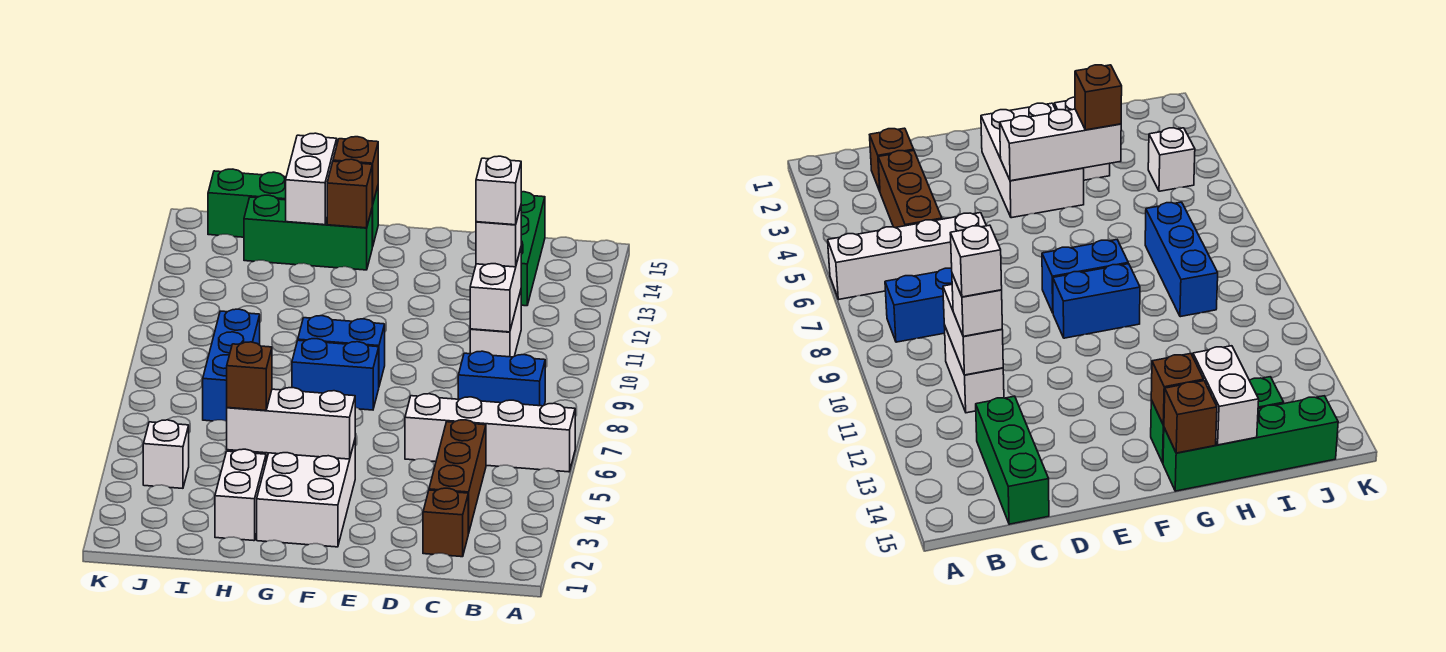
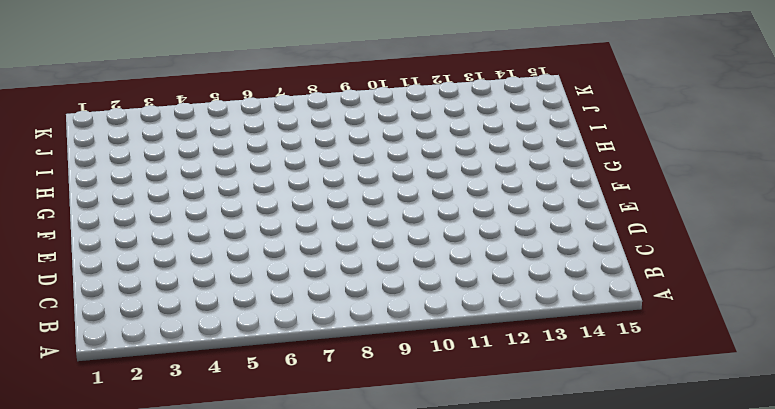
none -> white 1x4 brick [405,394,575,472]
none -> blue 1x2 brick [458,351,545,406]
none -> brown 1x1 brick [423,488,468,557]

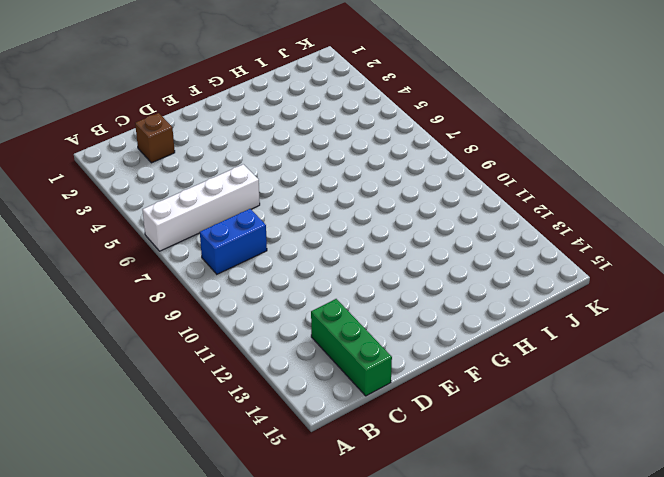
none -> brown 1x3 brick [429,420,486,534]
none -> white 1x2 brick [470,291,521,357]
none -> white 2x3 brick [257,440,355,547]

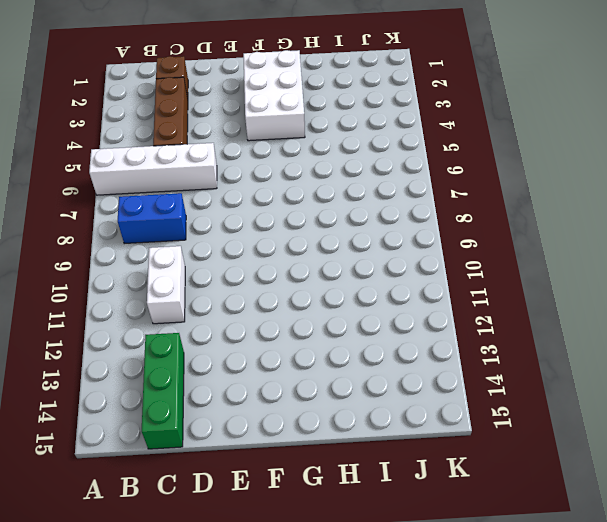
none -> blue 1x2 brick [292,339,379,410]
none -> blue 1x2 brick [298,316,385,386]
none -> green 1x3 brick [244,195,372,270]

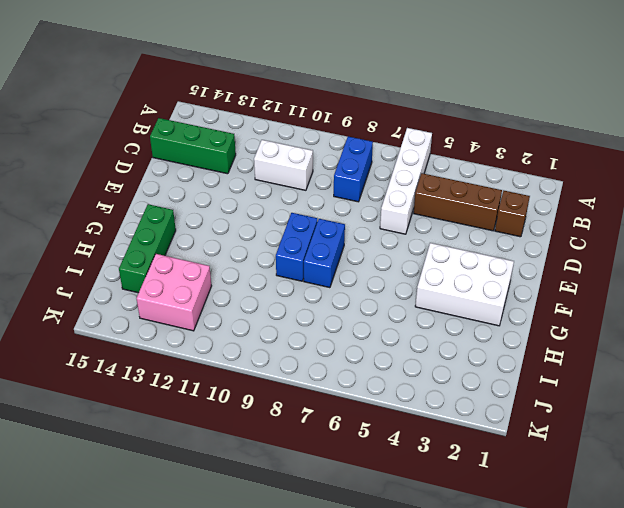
pink 2x2 brick [136,254,211,331] -> none
none -> green 1x4 brick [208,169,378,247]
none -> white 1x2 brick [215,449,266,541]
none -> blue 1x3 brick [203,309,260,421]

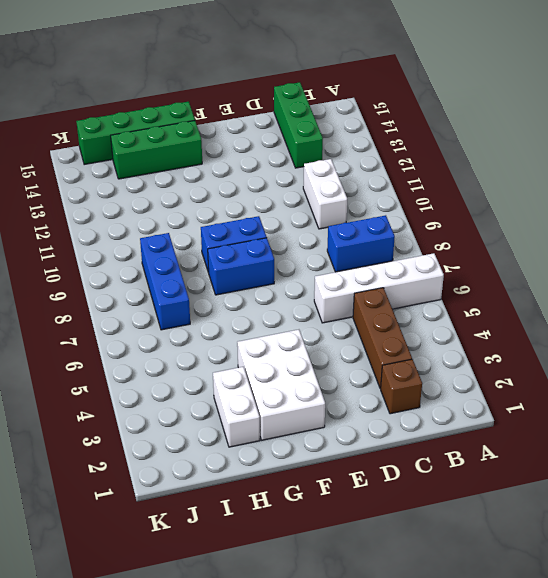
none -> white 1x1 brick [143,420,189,488]
none -> white 1x2 brick [470,249,521,332]
none -> white 1x3 brick [227,388,355,459]

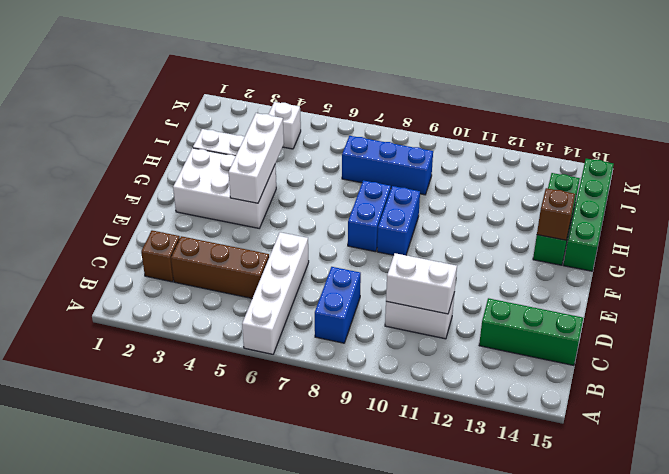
none -> brown 1x1 brick [333,137,378,205]
none -> white 1x2 brick [286,133,337,225]
none -> white 1x1 brick [476,206,521,267]

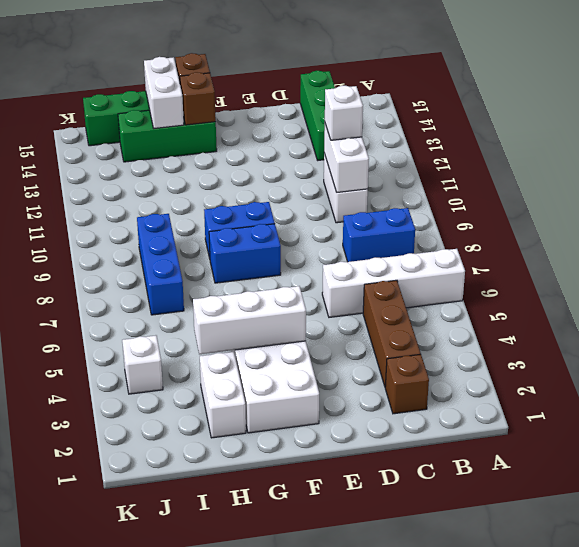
none -> brown 1x1 brick [227,342,272,410]
none -> white 1x1 brick [476,156,521,225]

